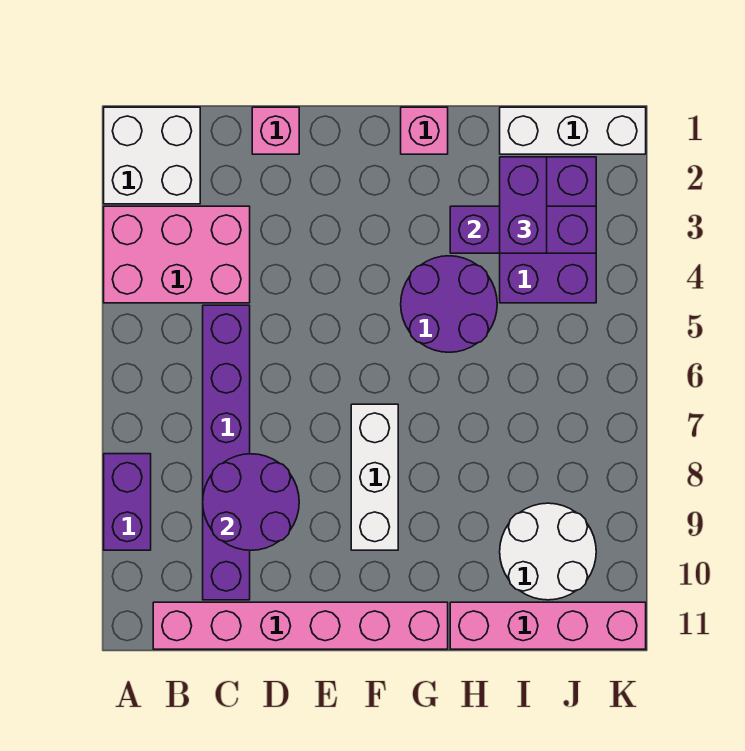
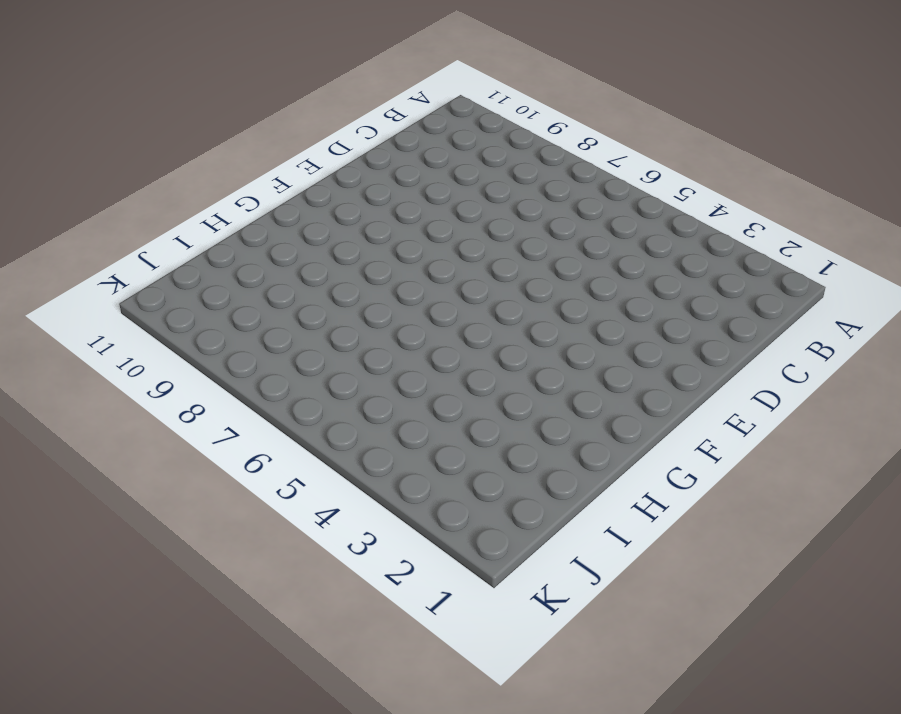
none -> white 2x2 brick [104,107,200,204]
none -> pink 2x3 brick [104,206,250,303]
none -> purple 1x2 brick [104,454,151,550]

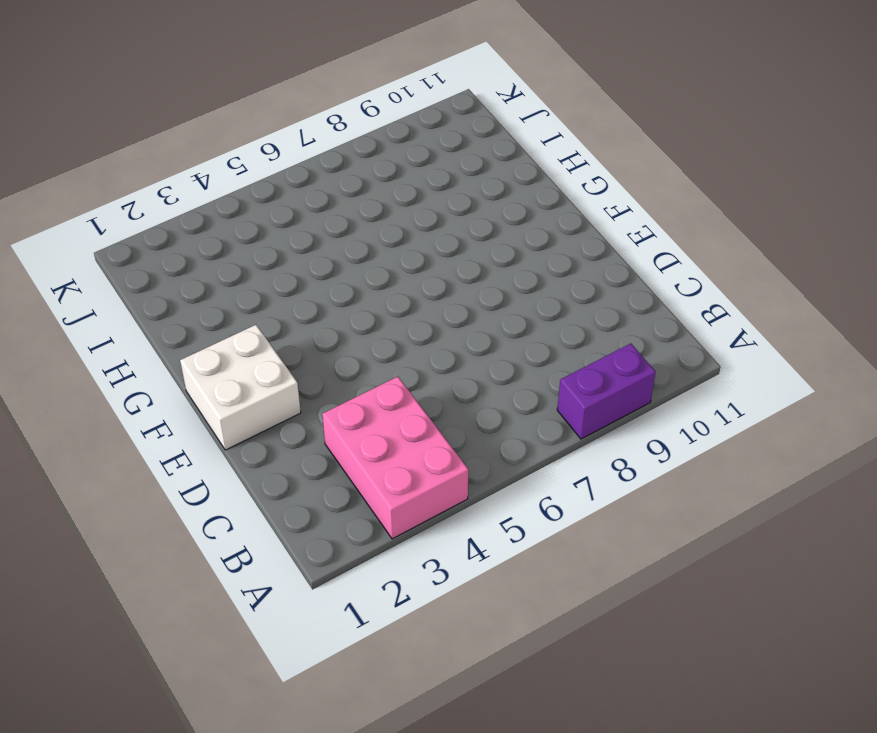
white 2x2 brick [180,325,301,450] -> white 2x2 brick moved to [104,107,200,204]
none -> pink 1x6 brick [153,602,448,649]
none -> purple 1x6 brick [203,305,250,600]
none -> pink 1x1 brick [252,107,299,154]

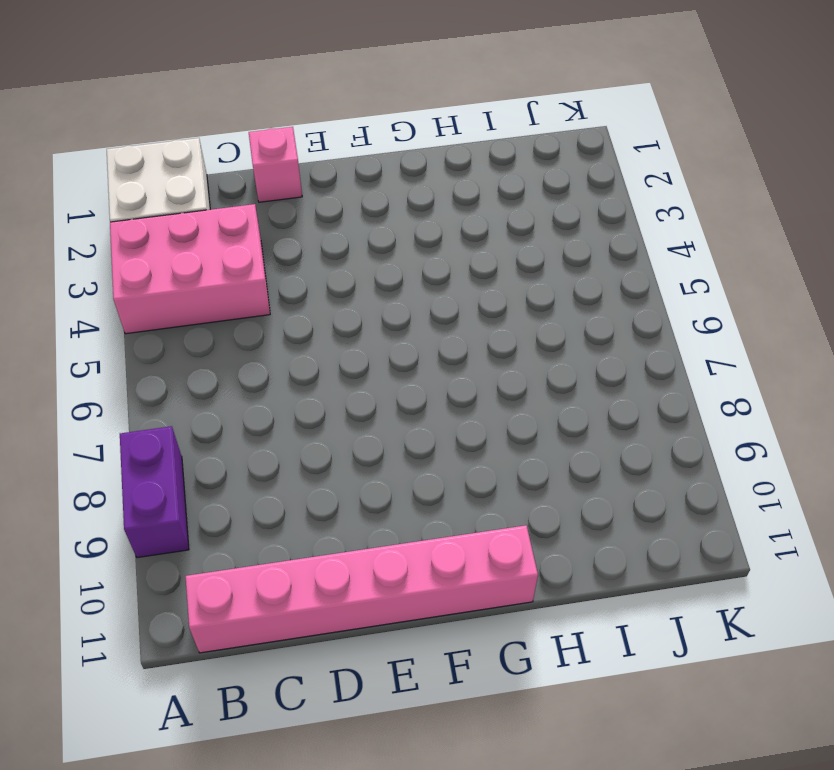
none -> purple 1x6 brick [203,305,250,600]
none -> white 1x3 brick [351,404,398,550]
none -> pink 1x1 brick [401,107,448,154]

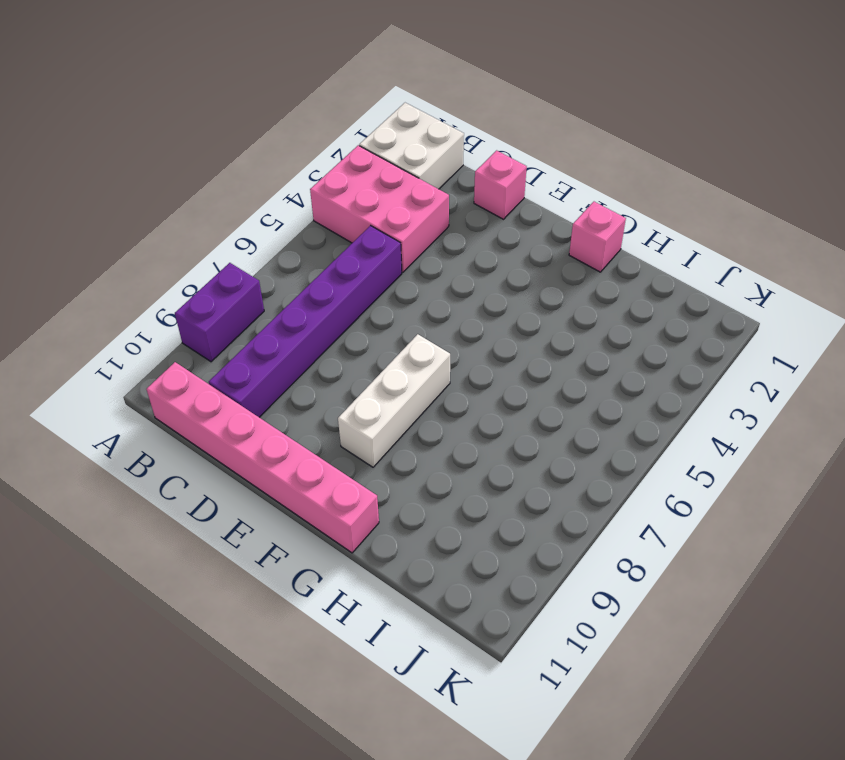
none -> purple 2x2 round brick [401,256,497,352]
none -> pink 1x4 brick [450,602,646,649]
none -> white 1x3 brick [500,107,646,154]

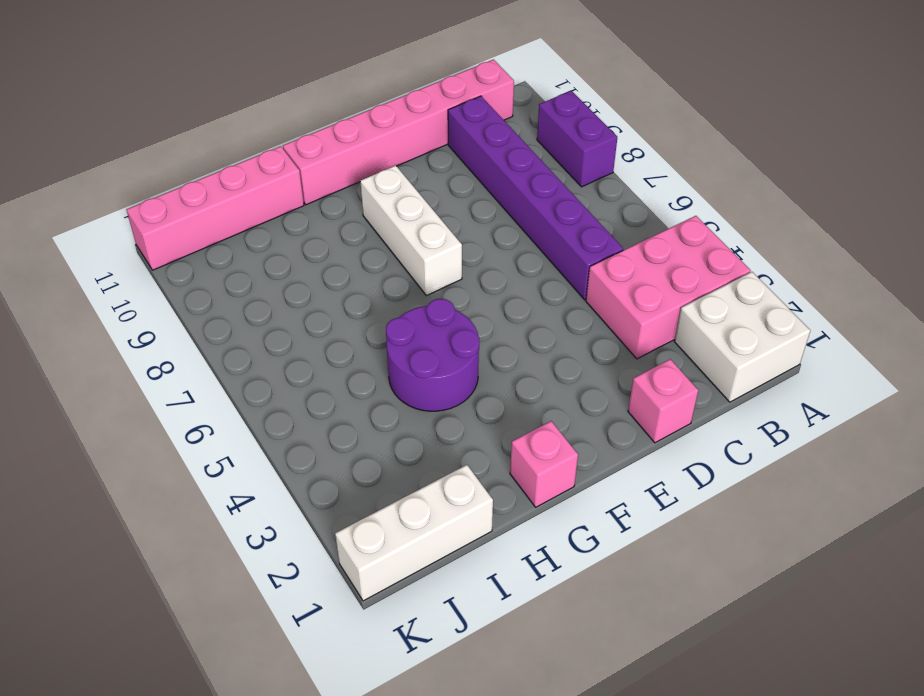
none -> purple 2x3 brick [500,157,596,303]
none -> white 2x2 round brick [500,503,596,600]
none -> purple 2x2 round brick [203,454,299,550]

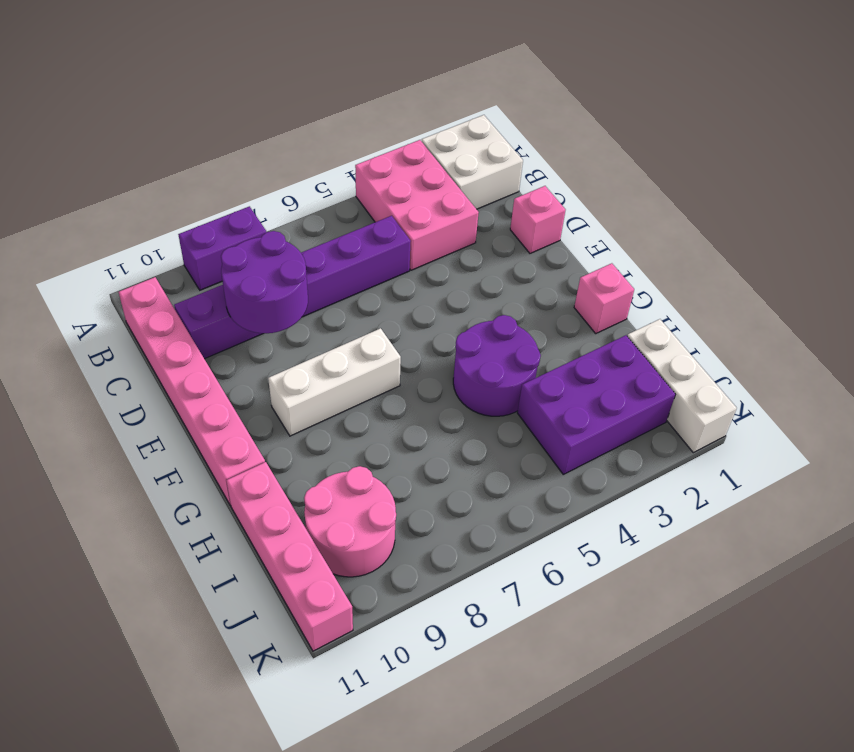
pink 2x2 round brick [304,466,396,577] -> white 2x2 round brick [500,503,596,600]
none -> purple 1x3 brick [450,206,596,253]
none -> purple 1x2 brick [500,157,547,253]

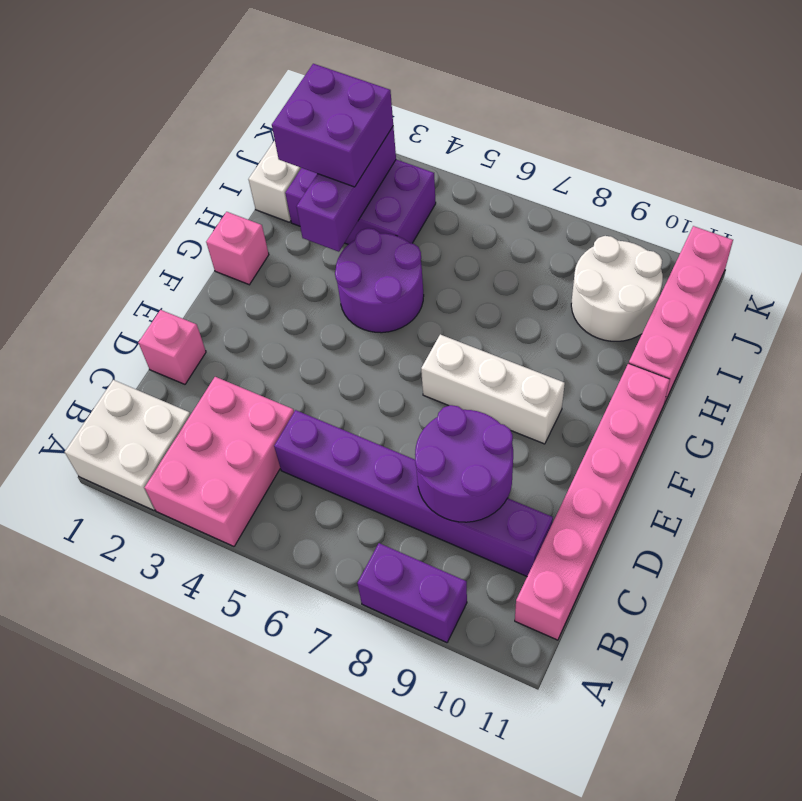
purple 2x2 brick [272,64,393,187] -> purple 1x2 brick [500,157,547,253]

